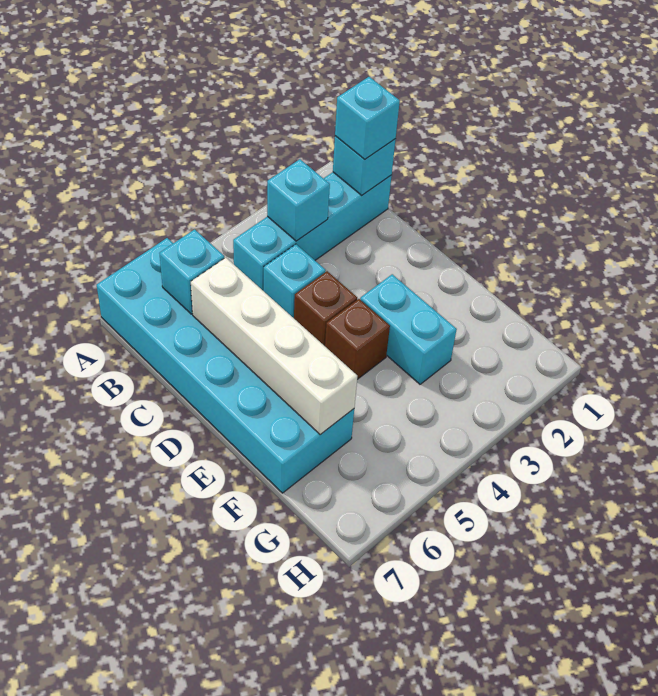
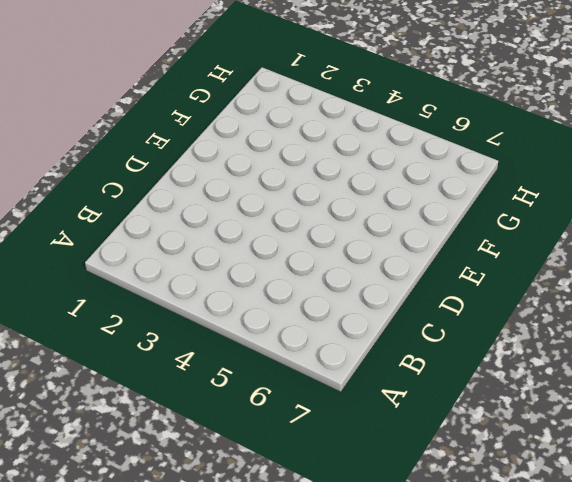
none -> cyan 2x6 brick [97,238,354,493]
none -> cyan 1x4 brick [233,172,392,291]

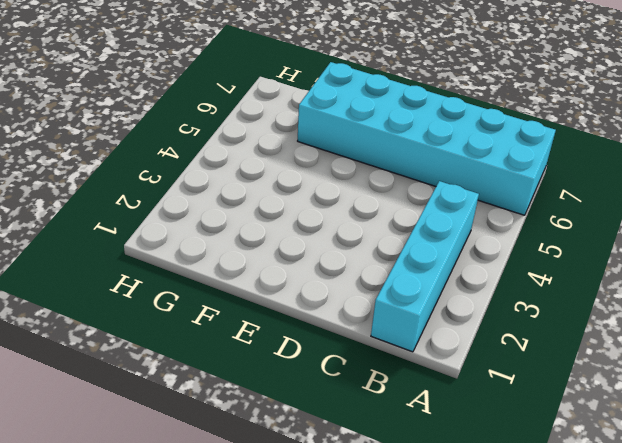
none -> cyan 1x1 brick [264,244,326,318]
none -> brown 1x1 brick [294,271,357,346]

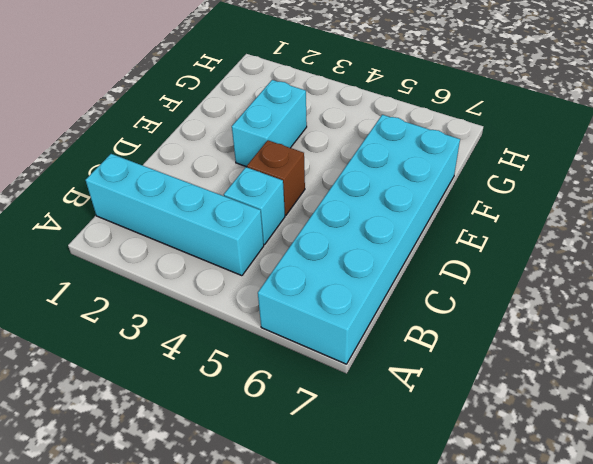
none -> brown 1x1 brick [325,299,390,379]
none -> cyan 1x1 brick [333,136,396,195]

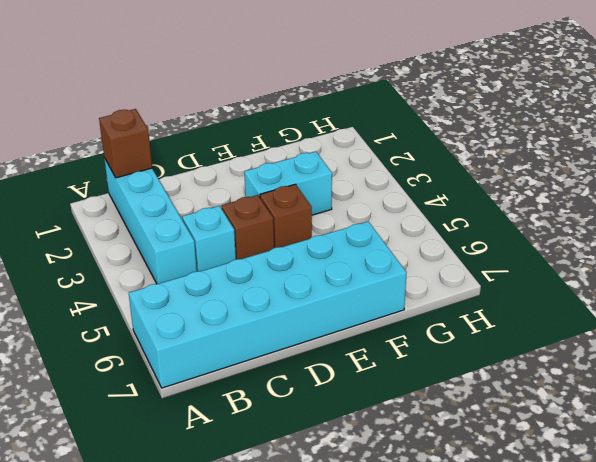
brown 1x1 brick [99,109,152,178] -> cyan 1x1 brick [333,136,396,195]
none -> cyan 1x1 brick [267,159,330,241]
none -> cyan 1x1 brick [159,229,224,314]

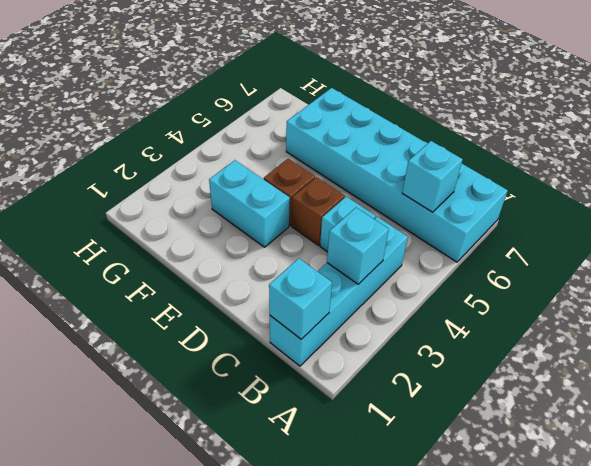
none -> white 1x4 brick [191,258,357,435]
none -> cyan 1x1 brick [335,77,400,159]

